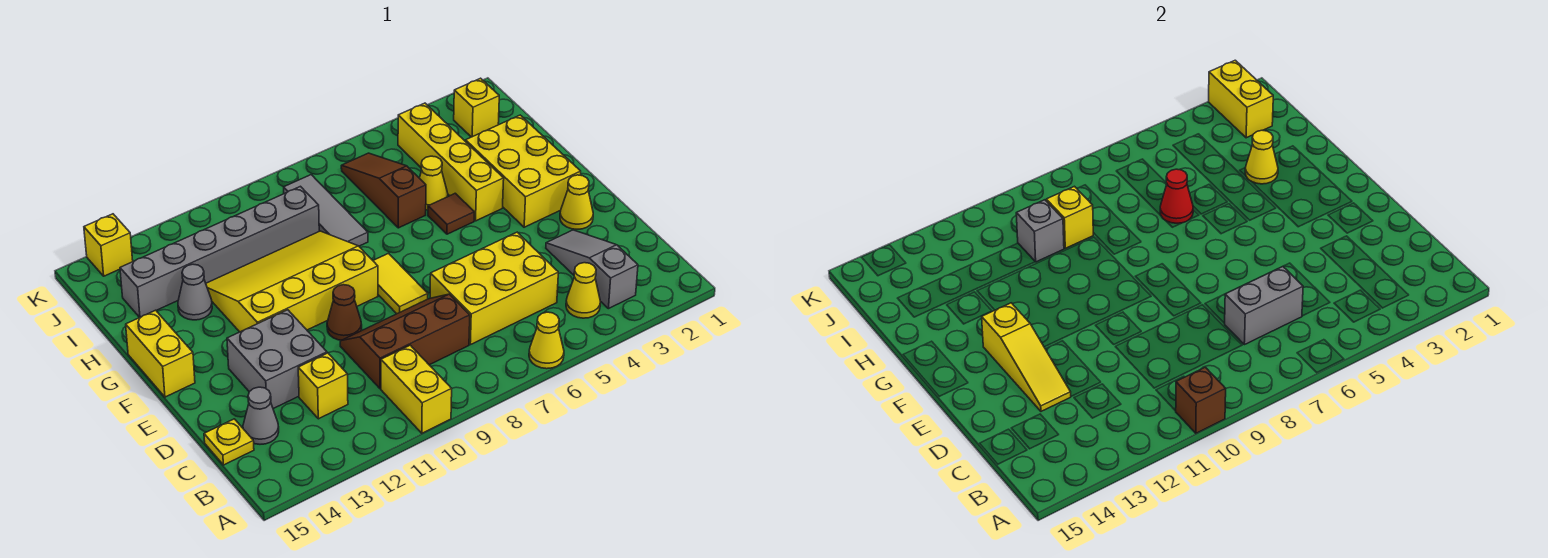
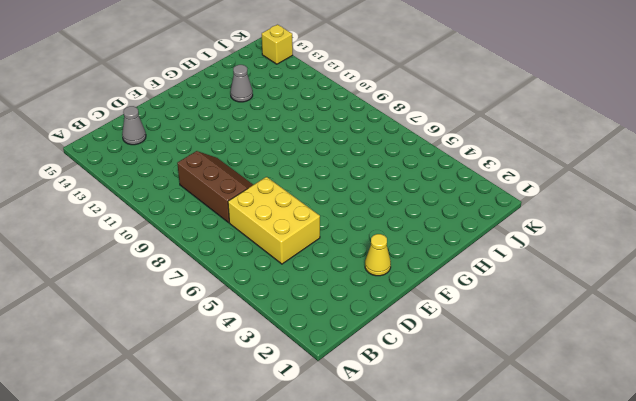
none -> yellow 1x1 cone [529,312,564,369]
none -> yellow 1x2 brick [381,345,452,433]
none -> grey 1x3 slope [546,230,638,309]
none -> yellow 1x1 cone [566,263,601,318]

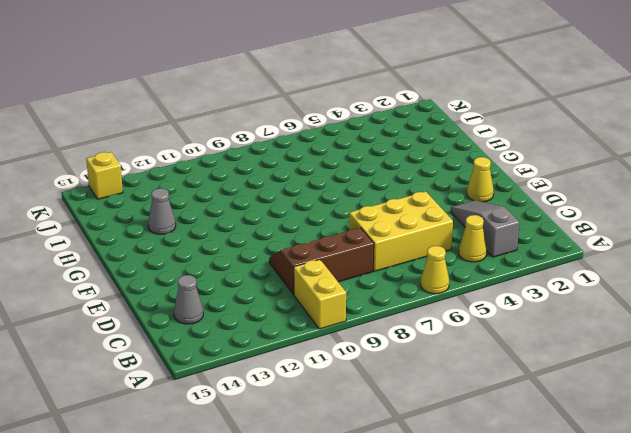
none -> yellow 1x1 brick [298,353,348,419]
none -> yellow 1x1 plate [204,419,254,465]
none -> grey 2x2 brick [227,310,327,409]
none -> yellow 1x2 tile [373,254,428,314]

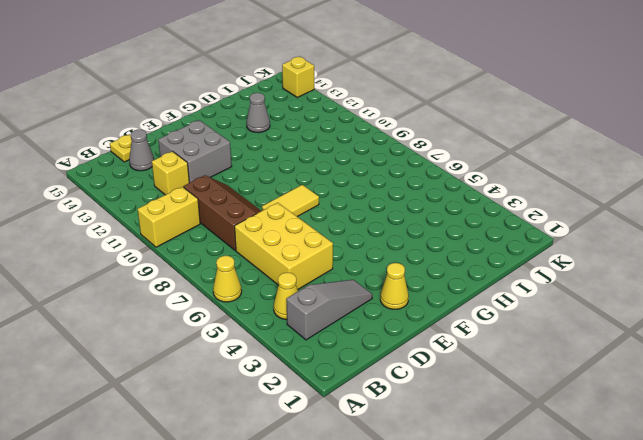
none -> brown 1x1 cone [327,285,362,340]
none -> yellow 2x3 brick [466,115,581,227]
none -> yellow 3x4 slope [206,231,378,332]
none -> yellow 1x2 brick [126,310,195,397]

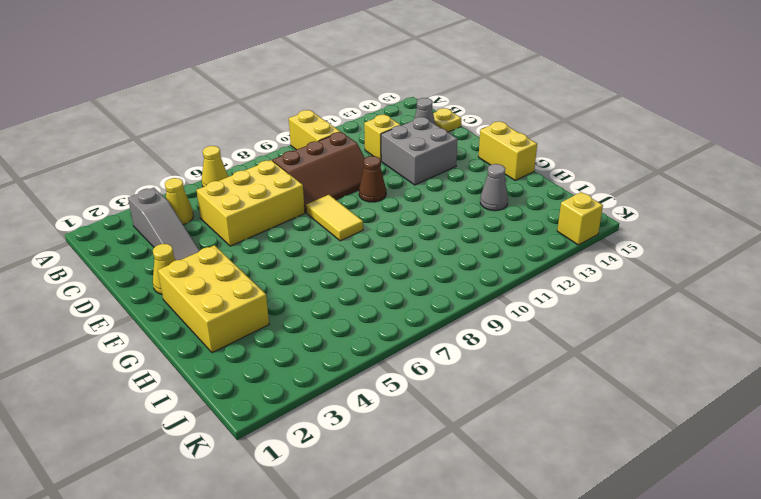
none -> yellow 3x4 slope [206,231,378,332]
none -> yellow 1x4 brick [398,103,504,221]
none -> brown 1x1 tile [428,193,474,234]
none -> yellow 1x1 cone [420,156,448,210]

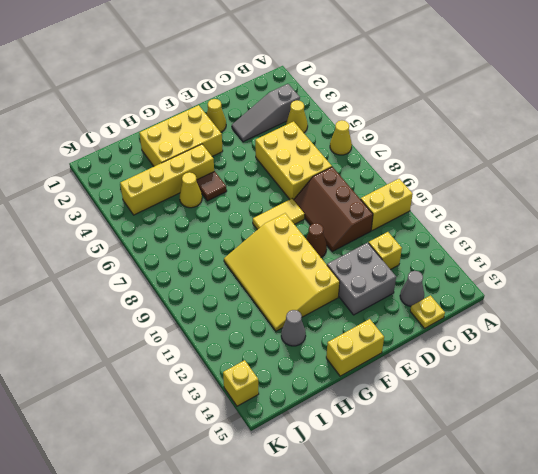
none -> brown 1x3 slope [341,153,426,228]
none -> grey 1x3 tile [284,175,368,246]
none -> grey 1x6 brick [120,186,319,317]
none -> yellow 1x1 brick [454,78,499,137]

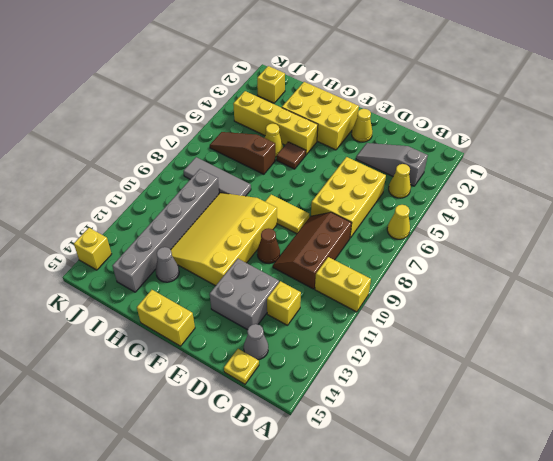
none -> brown 1x1 brick [1176,367,1226,433]
none -> grey 1x2 brick [1225,266,1303,345]
none -> yellow 1x3 slope [982,303,1071,411]
none -> yellow 1x1 cone [1245,130,1278,184]

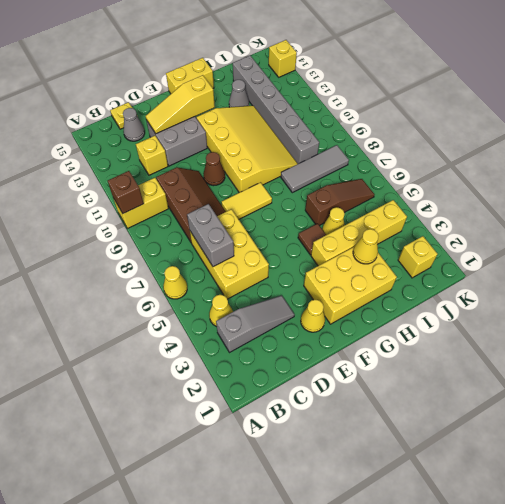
none -> red 1x1 cone [1160,169,1193,223]
none -> yellow 1x1 brick [1046,186,1093,248]
none -> grey 1x1 brick [1016,200,1064,262]
none -> yellow 1x2 brick [1209,60,1273,138]

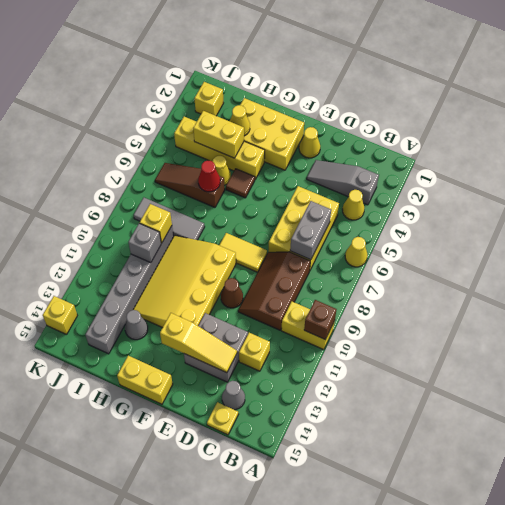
yellow 1x2 brick [193,111,244,158] -> yellow 1x2 brick moved to [1209,60,1273,138]

